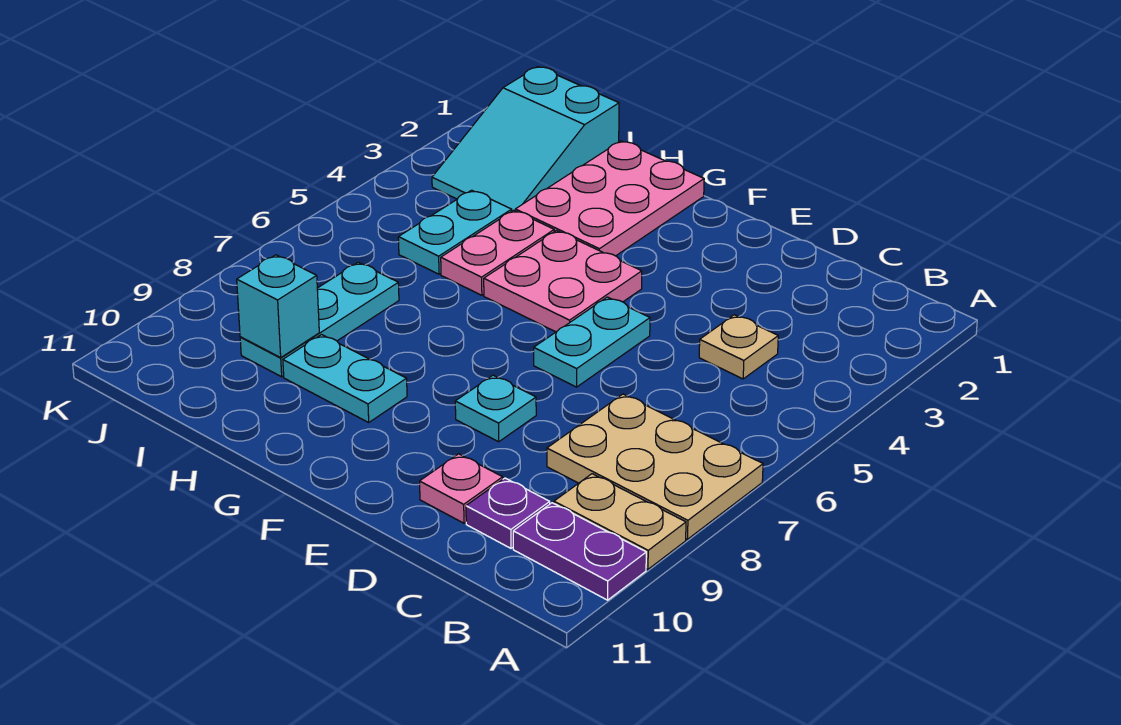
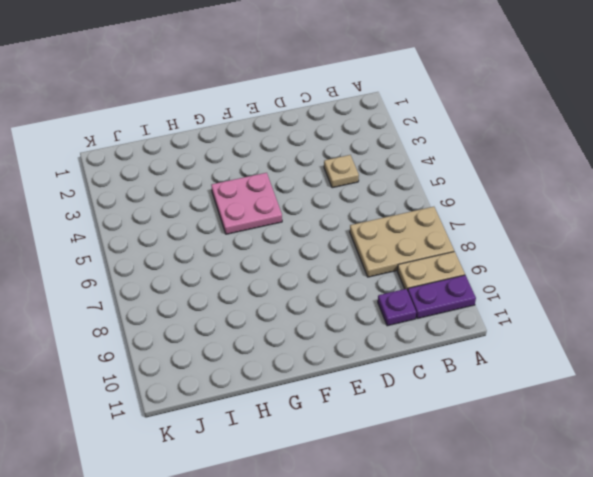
none -> pink 1x1 plate [420,454,503,523]
none -> cyan 1x2 plate [534,297,650,387]
none -> cyan 1x1 plate [455,375,536,442]

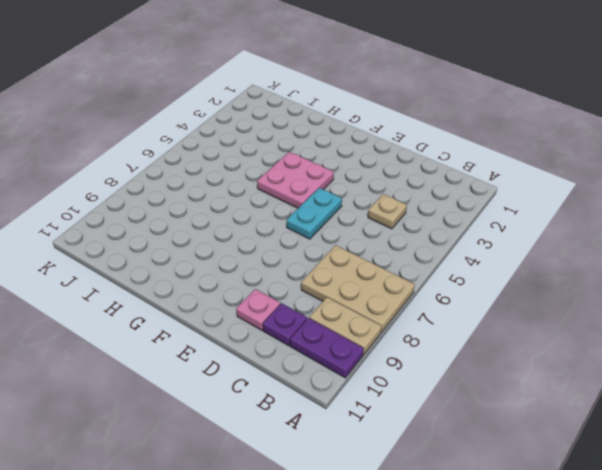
none -> cyan 1x1 plate [455,375,536,442]
none -> pink 2x3 plate [515,141,704,256]
none -> cyan 1x2 plate [283,335,407,422]

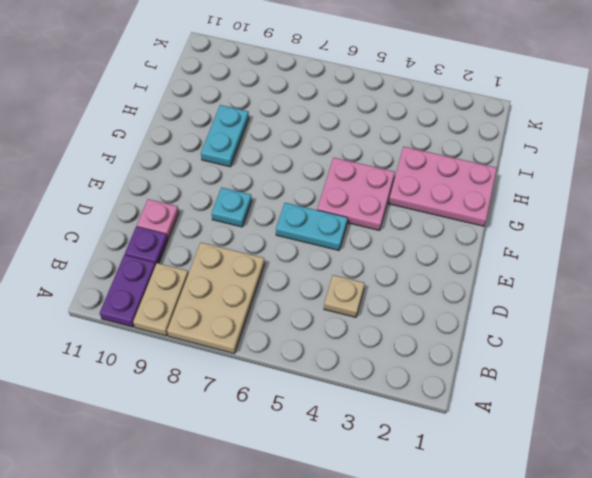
none -> pink 1x2 plate [441,210,554,295]
none -> cyan 2x3 slope [432,67,619,211]
none -> cyan 1x2 plate [398,190,512,274]

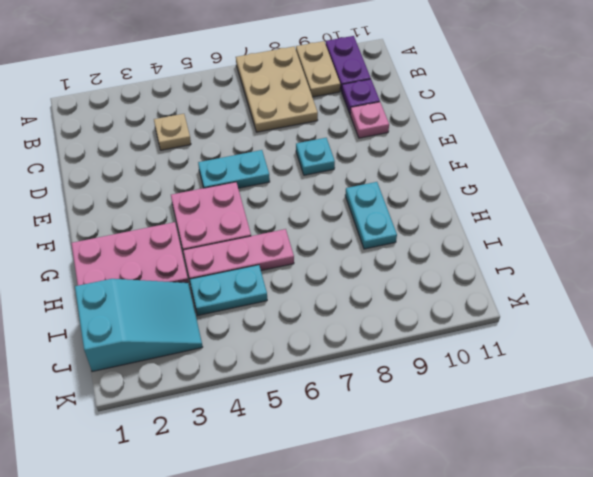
pink 1x3 plate [183,229,294,280] -> pink 1x2 plate [441,210,554,295]
none -> cyan 1x3 plate [240,262,399,377]
none -> cyan 1x1 brick [237,255,319,358]

